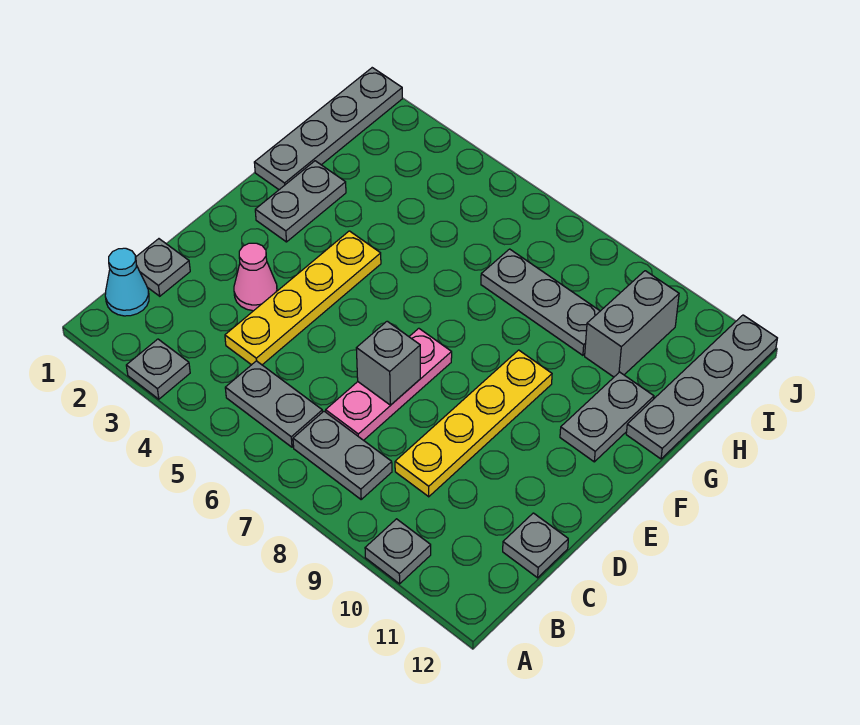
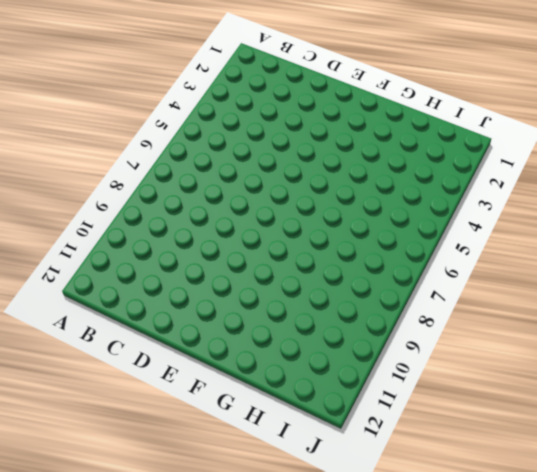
none -> grey 1x1 plate [126,339,190,399]
none -> grey 1x1 plate [365,519,431,584]
none -> cyan 1x1 cone [105,248,149,316]

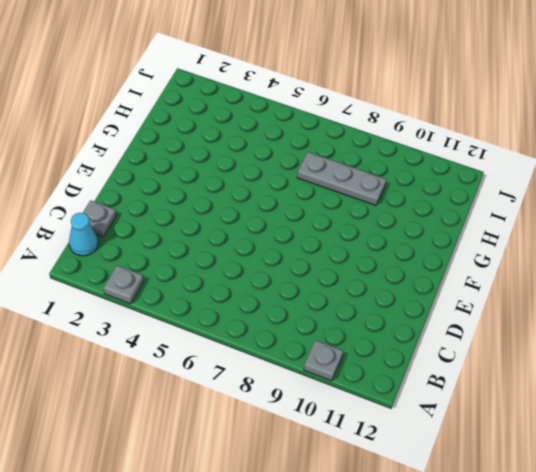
none -> grey 1x2 plate [225,361,322,447]
none -> grey 1x2 plate [293,411,392,499]
none -> yellow 1x4 plate [225,231,381,365]

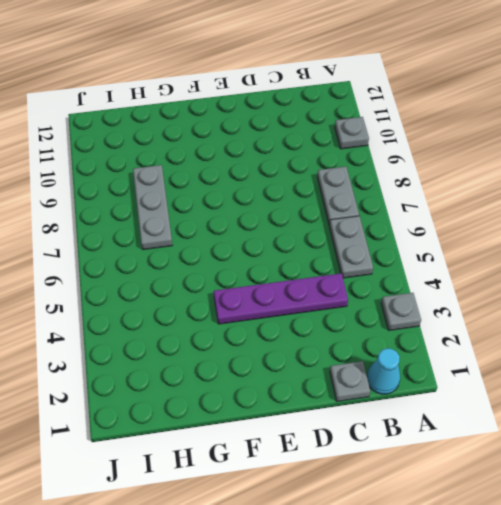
purple 1x4 plate [214,273,348,324] -> yellow 1x4 plate [225,231,381,365]
none -> pink 1x3 plate [326,328,452,440]
none -> yellow 1x4 plate [395,350,552,497]
none -> grey 1x1 plate [503,513,568,578]

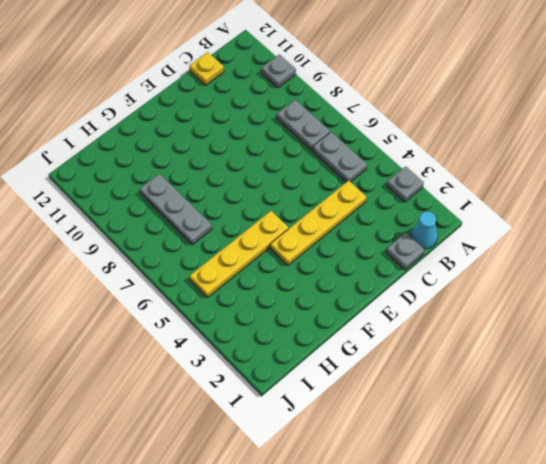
yellow 1x1 plate [189,52,224,85] -> grey 1x1 plate [503,513,568,578]
yellow 1x4 plate [190,211,289,298] -> yellow 1x4 plate moved to [395,350,552,497]
none -> pink 1x3 plate [326,328,452,440]
none -> pink 1x1 cone [234,243,277,311]
none -> grey 1x2 plate [255,161,346,242]

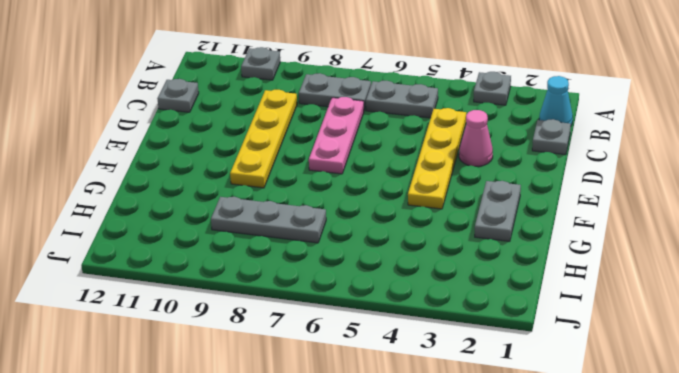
none -> grey 1x2 plate [560,372,654,462]
none -> grey 1x4 plate [254,68,402,190]
none -> grey 1x4 plate [626,315,777,459]

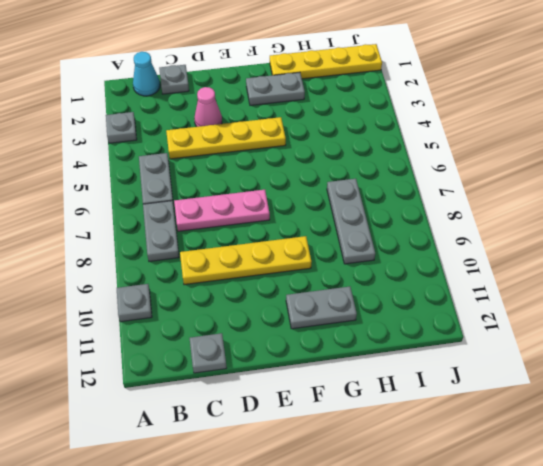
yellow 1x4 plate [270,44,382,79] -> grey 1x4 plate [254,68,402,190]
none -> grey 1x4 plate [626,315,777,459]
none -> grey 1x2 brick [585,271,679,377]
none -> grey 1x1 brick [356,321,420,405]

